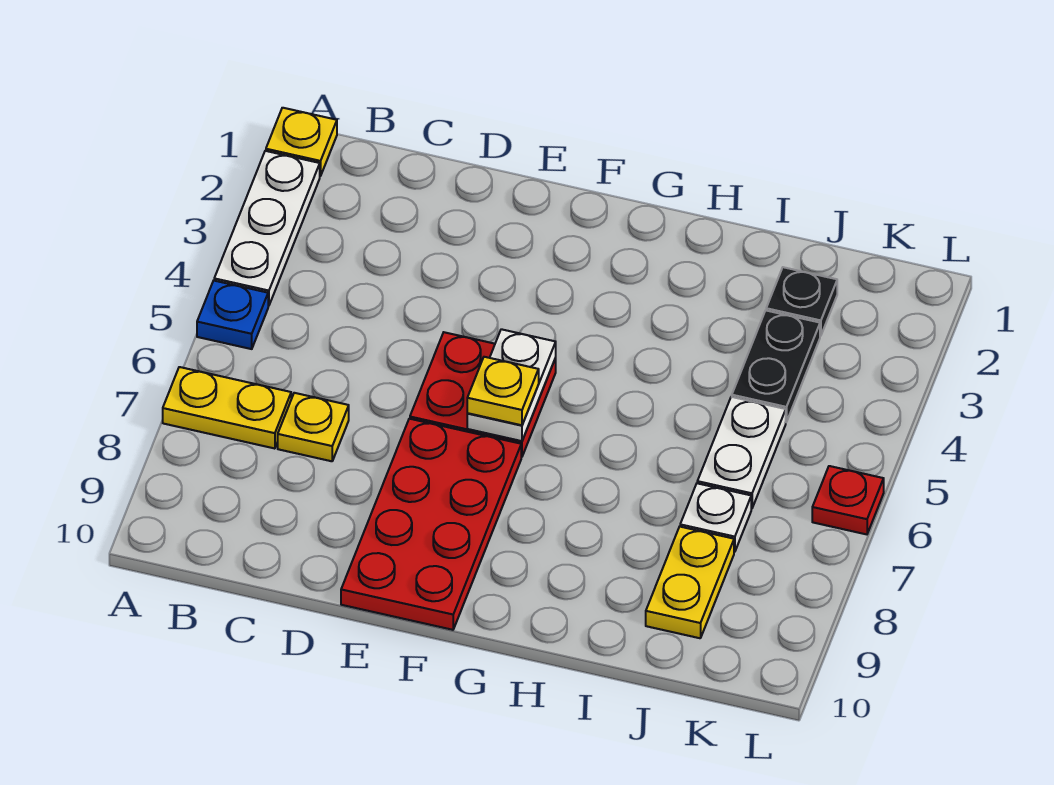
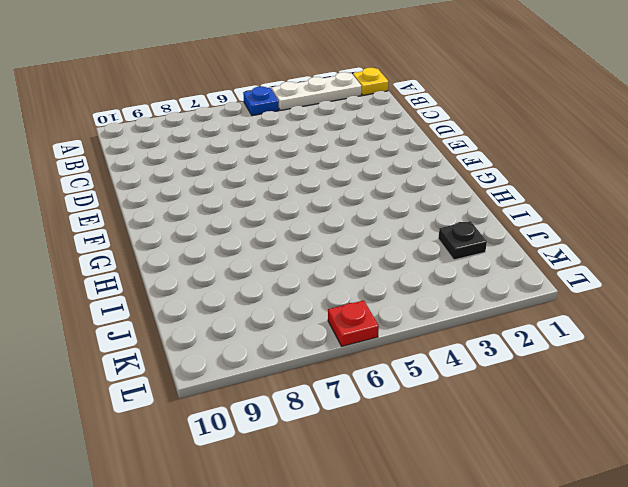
none -> yellow 1x2 plate [163,367,291,449]
none -> yellow 1x1 plate [278,393,349,461]
none -> red 2x2 plate [410,332,556,457]

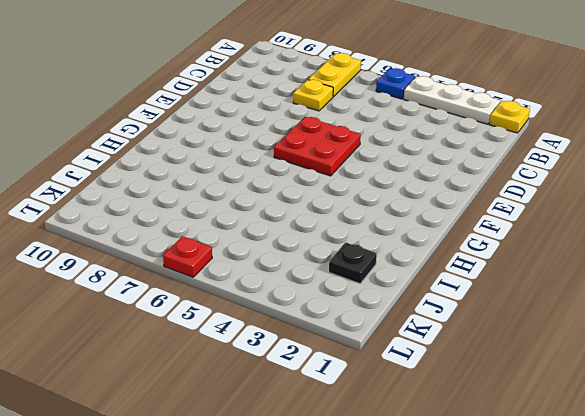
none -> red 2x4 plate [341,419,521,630]
none -> black 1x2 plate [732,311,820,422]
none -> white 1x2 plate [697,397,786,509]

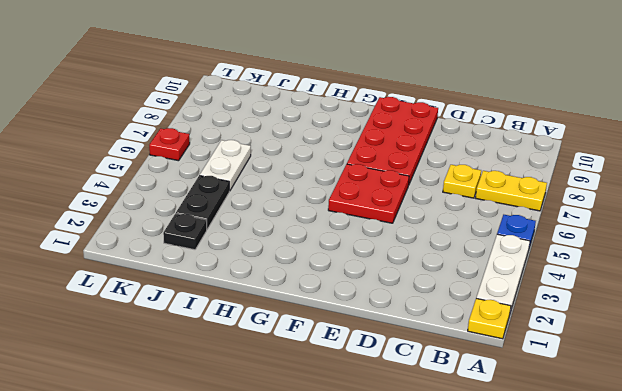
none -> white 1x1 plate [680,483,751,552]
none -> yellow 1x2 plate [646,527,734,638]
none -> white 1x2 plate [467,329,556,441]

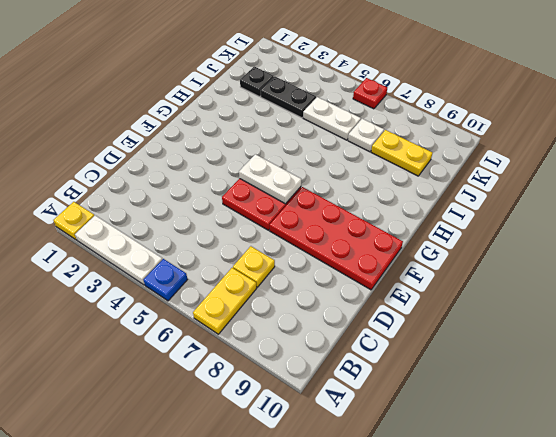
none -> yellow 1x1 plate [467,357,539,425]

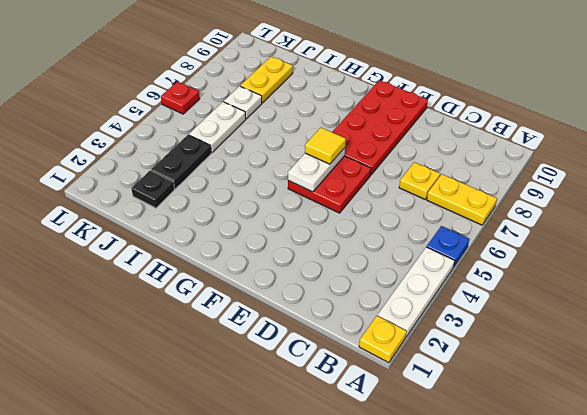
yellow 1x1 tile [305,128,346,164] -> yellow 1x1 plate [467,357,539,425]

